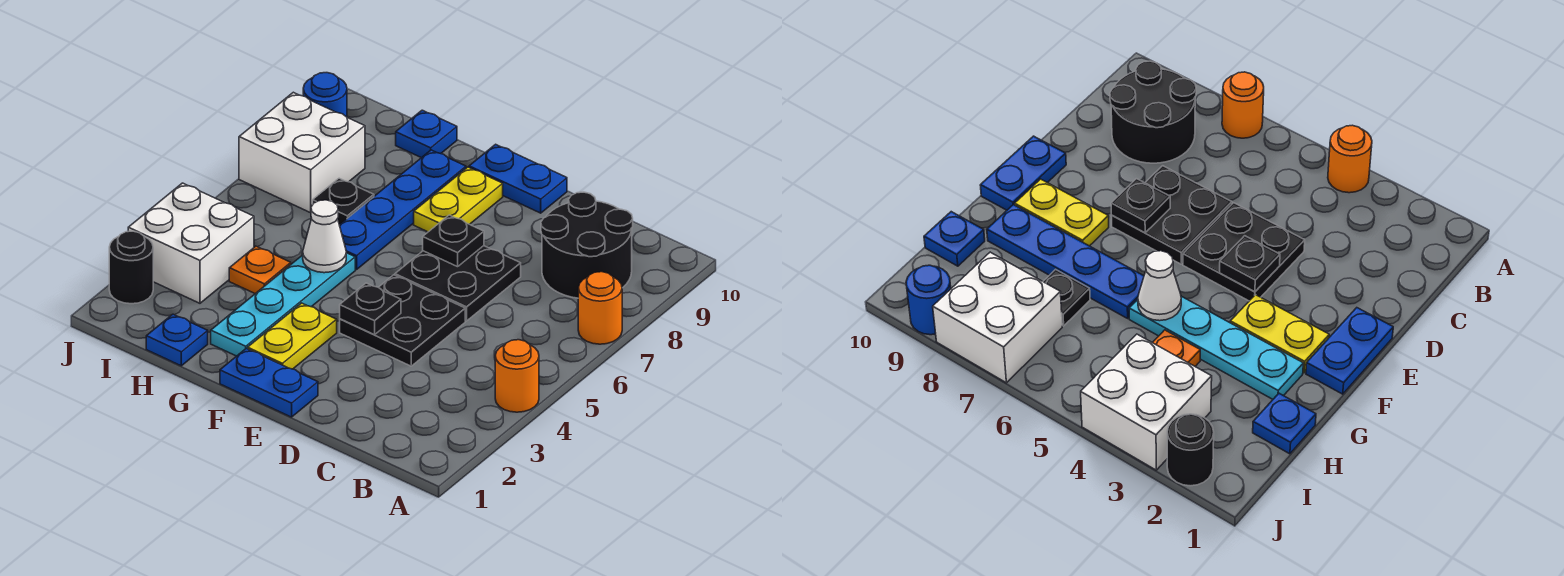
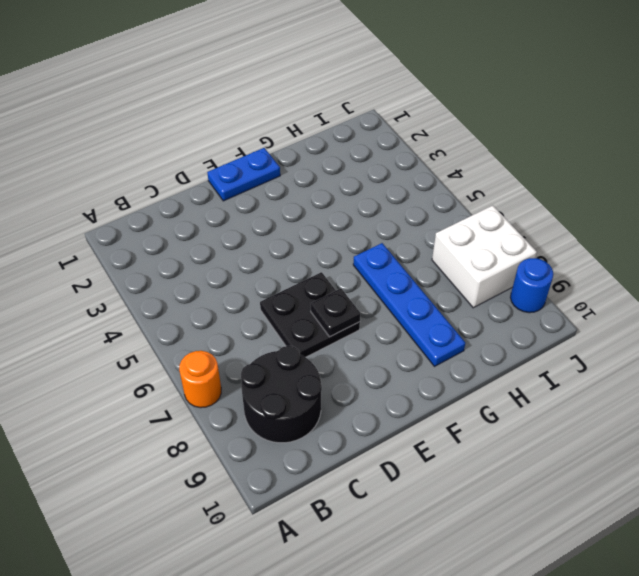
none -> orange 1x1 round brick [495,340,539,412]
none -> black 2x2 plate [340,275,465,366]
none -> blue 1x2 plate [469,144,567,213]

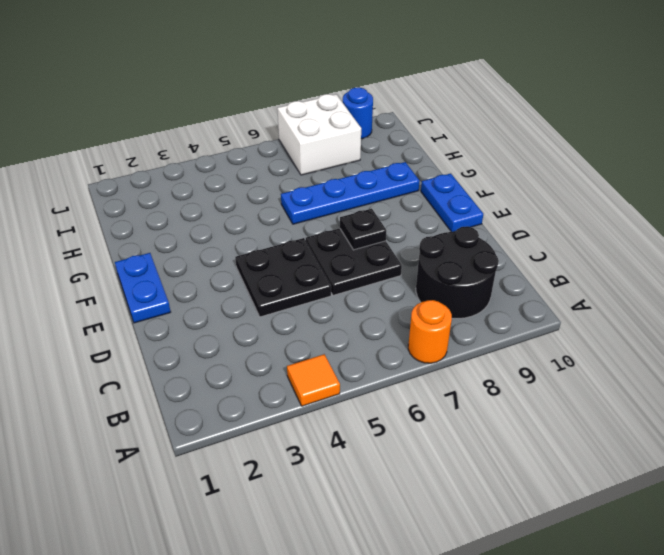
orange 1x1 tile [287,354,340,406] -> orange 1x1 round brick [495,340,539,412]
none -> yellow 1x2 plate [248,303,337,369]
none -> yellow 1x2 plate [414,167,503,232]
none -> cyan 1x4 plate [211,253,355,356]

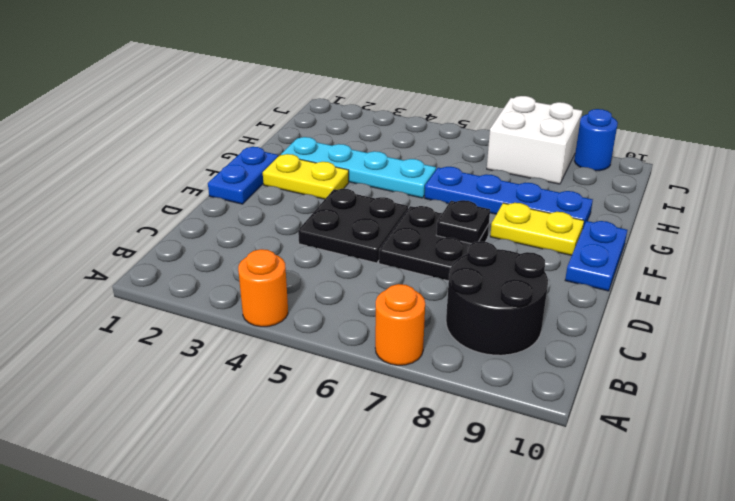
none -> blue 1x1 plate [146,314,208,366]
none -> orange 1x1 plate [229,246,291,294]
none -> black 1x1 plate [313,178,374,225]

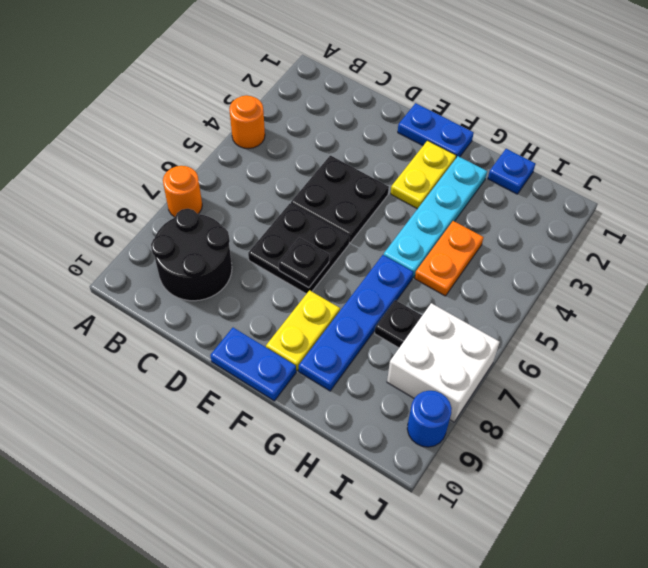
orange 1x2 plate [415,221,483,296] -> orange 1x1 plate [229,246,291,294]
none -> blue 1x1 plate [396,110,457,158]
none -> white 2x2 brick [128,183,254,303]
none -> black 1x1 round brick [109,231,153,304]

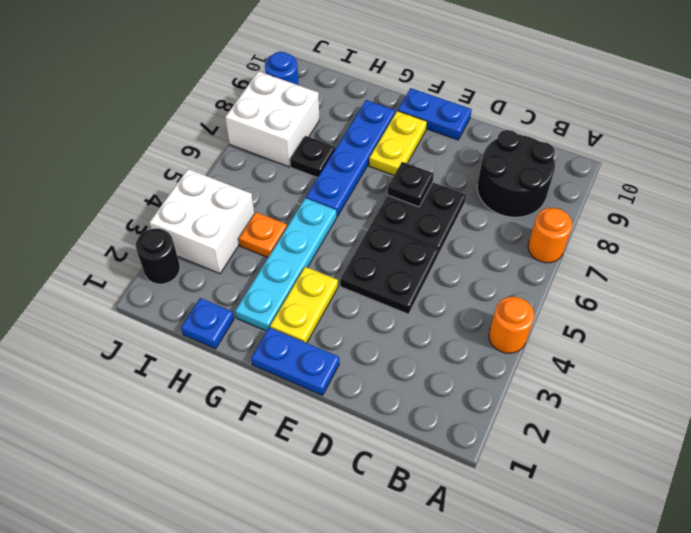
none -> blue 1x1 plate [396,110,457,158]
none -> black 1x1 plate [340,283,401,335]
none -> white 1x1 cone [303,200,346,273]

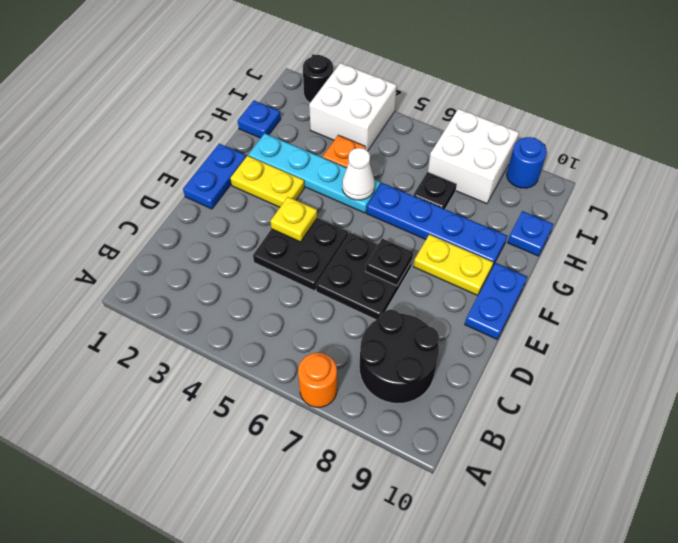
yellow 1x1 plate [270,197,317,242] -> black 1x1 plate [340,283,401,335]
none -> orange 1x1 round brick [495,340,539,412]

